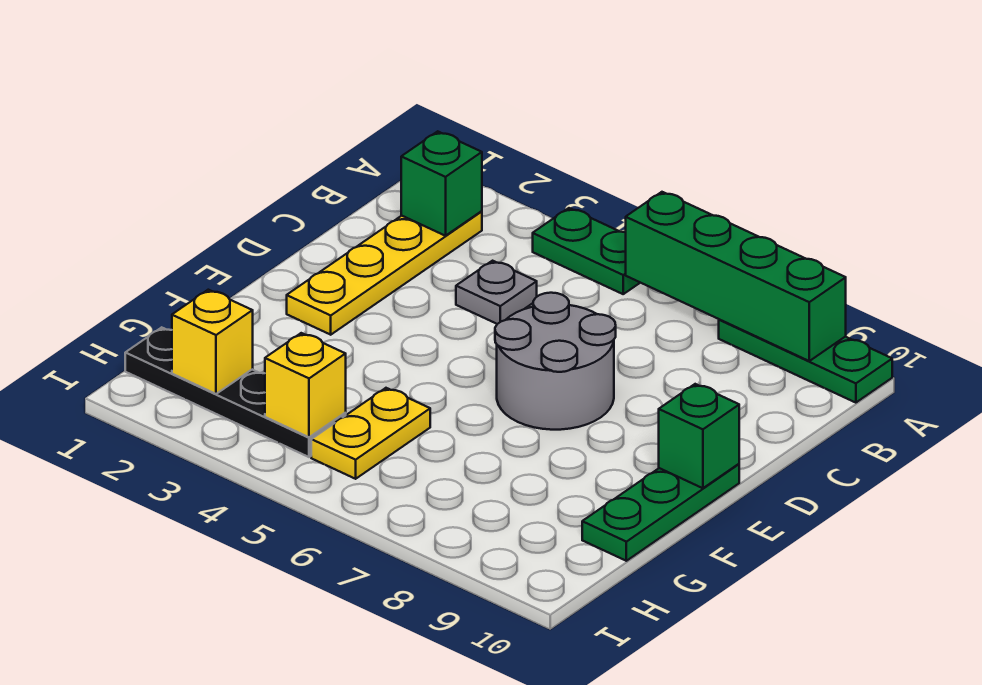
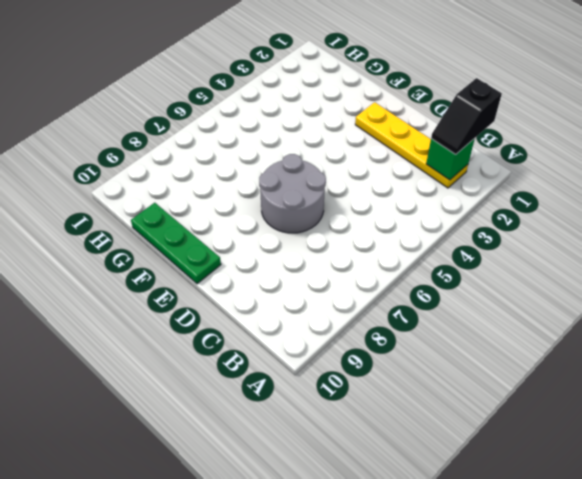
black 1x2 slope [431,78,502,155] -> none
none -> green 1x2 plate [533,208,640,294]
none -> green 1x3 plate [719,319,892,403]
none -> grey 1x1 plate [456,261,537,324]

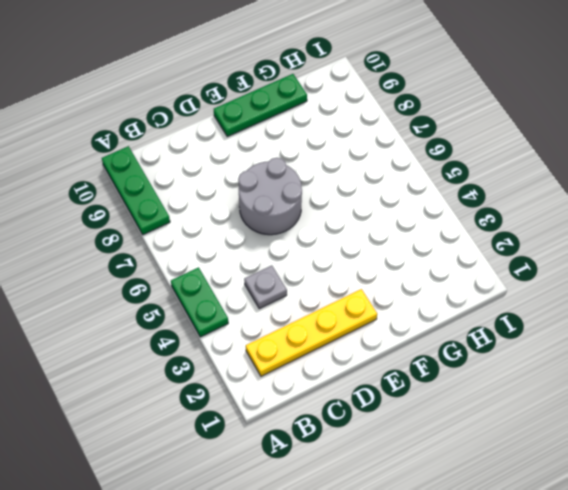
none -> yellow 1x2 plate [311,388,430,479]
none -> black 1x4 plate [125,327,346,457]
none -> green 1x4 brick [626,192,846,361]

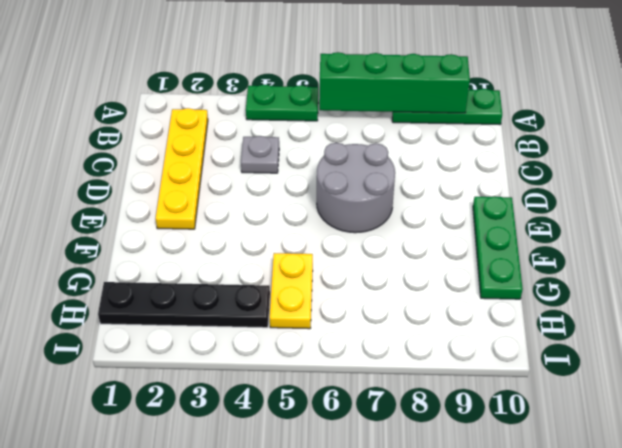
none -> green 1x1 brick [401,131,482,236]
none -> green 1x1 brick [659,384,739,488]
none -> yellow 1x1 brick [172,290,253,394]

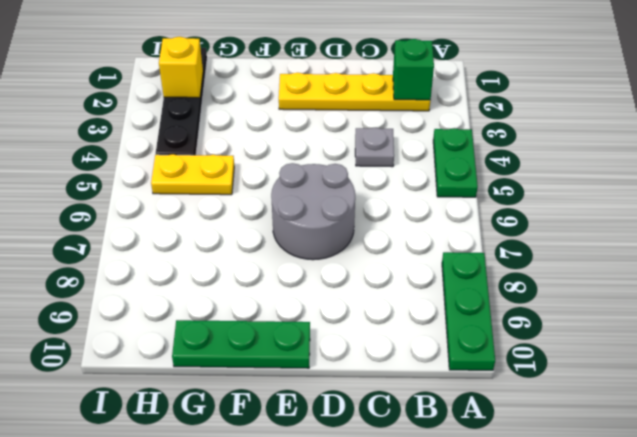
none -> green 1x4 brick [626,192,846,361]
none -> green 1x1 brick [659,384,739,488]
none -> yellow 1x1 brick [265,333,346,437]

